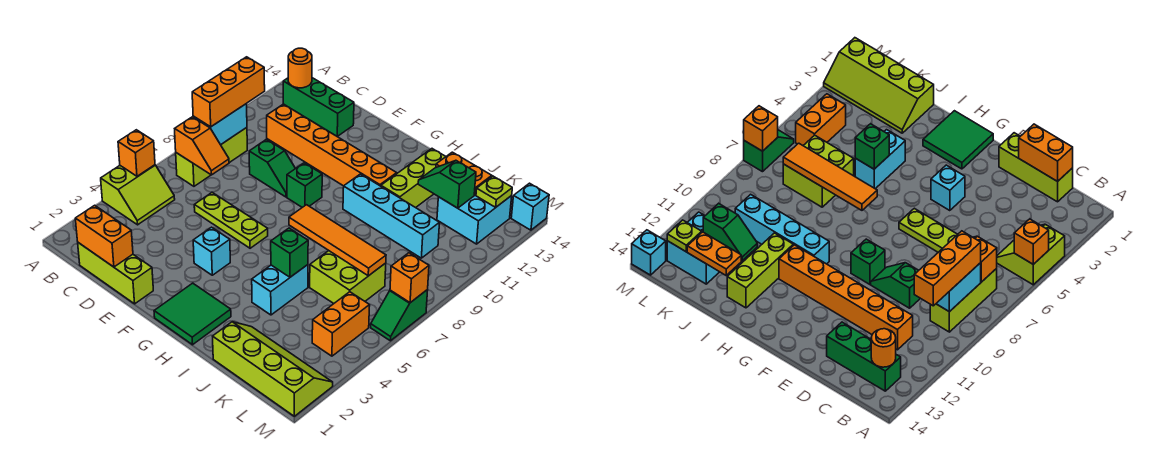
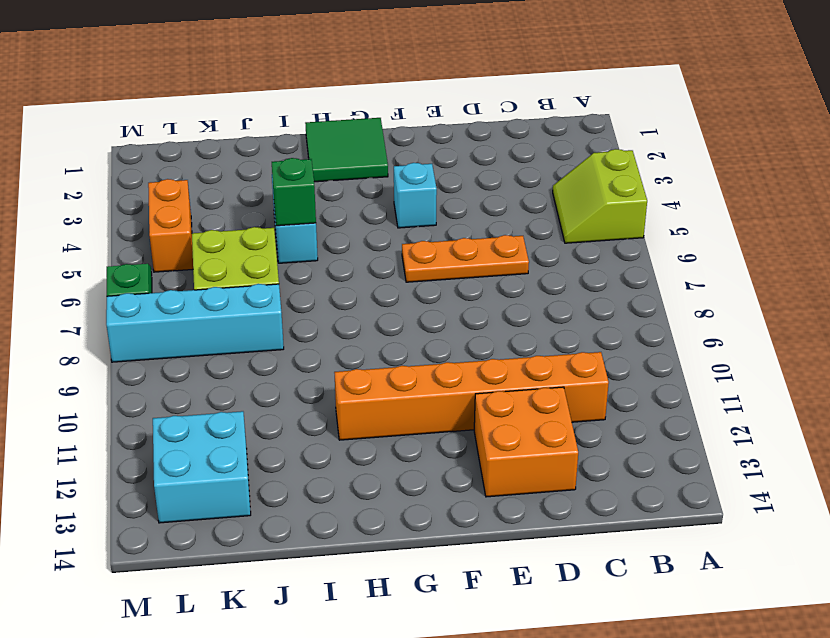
orange 1x3 plate [402,235,529,282] -> lime 1x3 plate [194,193,268,248]
orange 2x2 brick [474,387,578,497] -> green 1x3 brick [283,78,354,136]
cyan 1x4 brick [106,284,284,362] -> cyan 1x4 brick moved to [343,174,439,258]
none -> lime 1x3 brick [176,128,247,186]
none -> lime 1x3 brick [78,243,153,304]
none -> green 1x2 slope [249,139,295,197]
none -> green 1x1 brick [287,163,322,207]

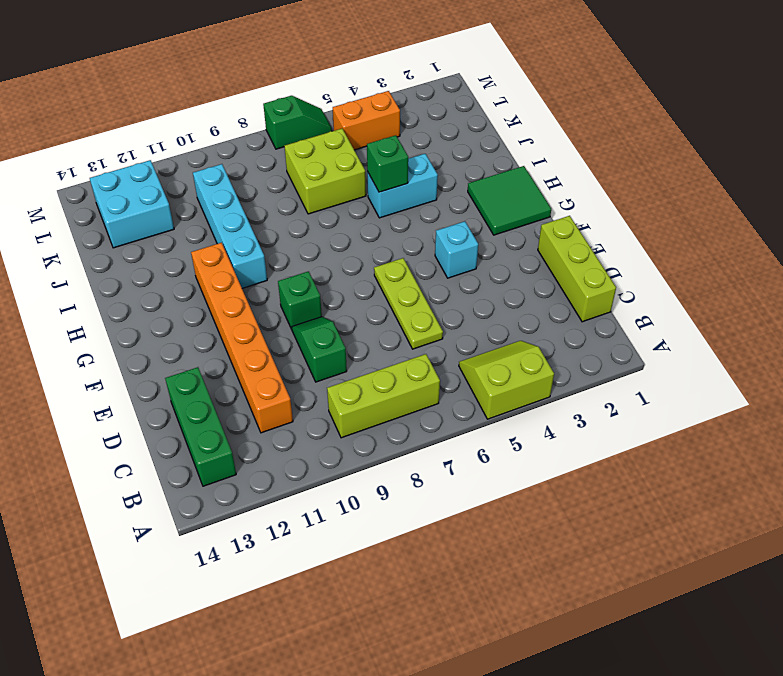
none -> lime 1x3 brick [381,149,446,208]
none -> lime 2x4 slope [213,322,333,416]
none -> cyan 1x1 brick [511,183,549,230]
none -> orange 1x1 brick [118,130,155,176]

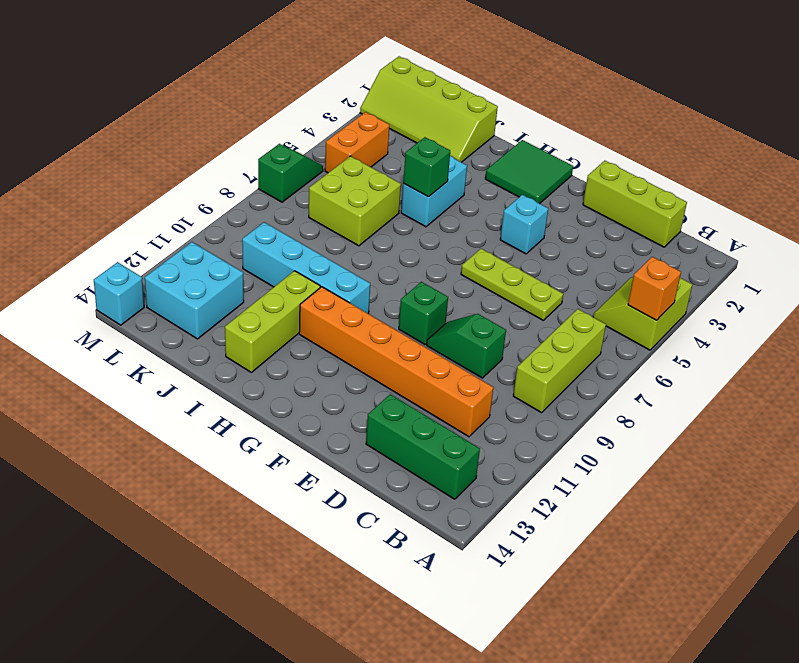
none -> orange 1x2 slope [175,117,229,175]
none -> cyan 1x2 brick [193,104,247,145]
none -> orange 1x1 round brick [288,48,312,88]
none -> orange 1x2 brick [75,205,133,267]

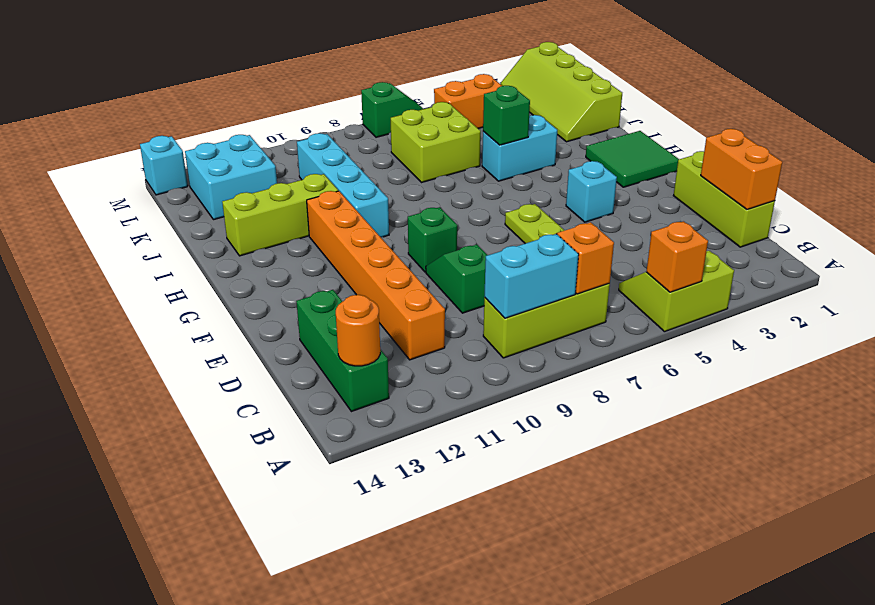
none -> orange 1x4 tile [289,205,386,276]
none -> green 1x2 slope [418,161,476,208]
none -> orange 1x2 plate [436,152,492,195]
none -> lime 1x1 plate [476,176,512,207]

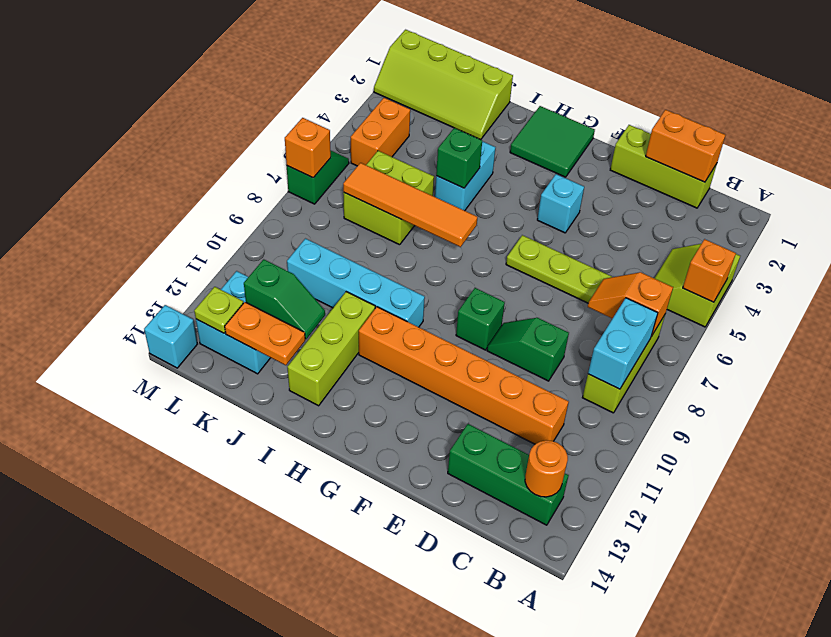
none -> orange 1x3 brick [192,57,265,127]

